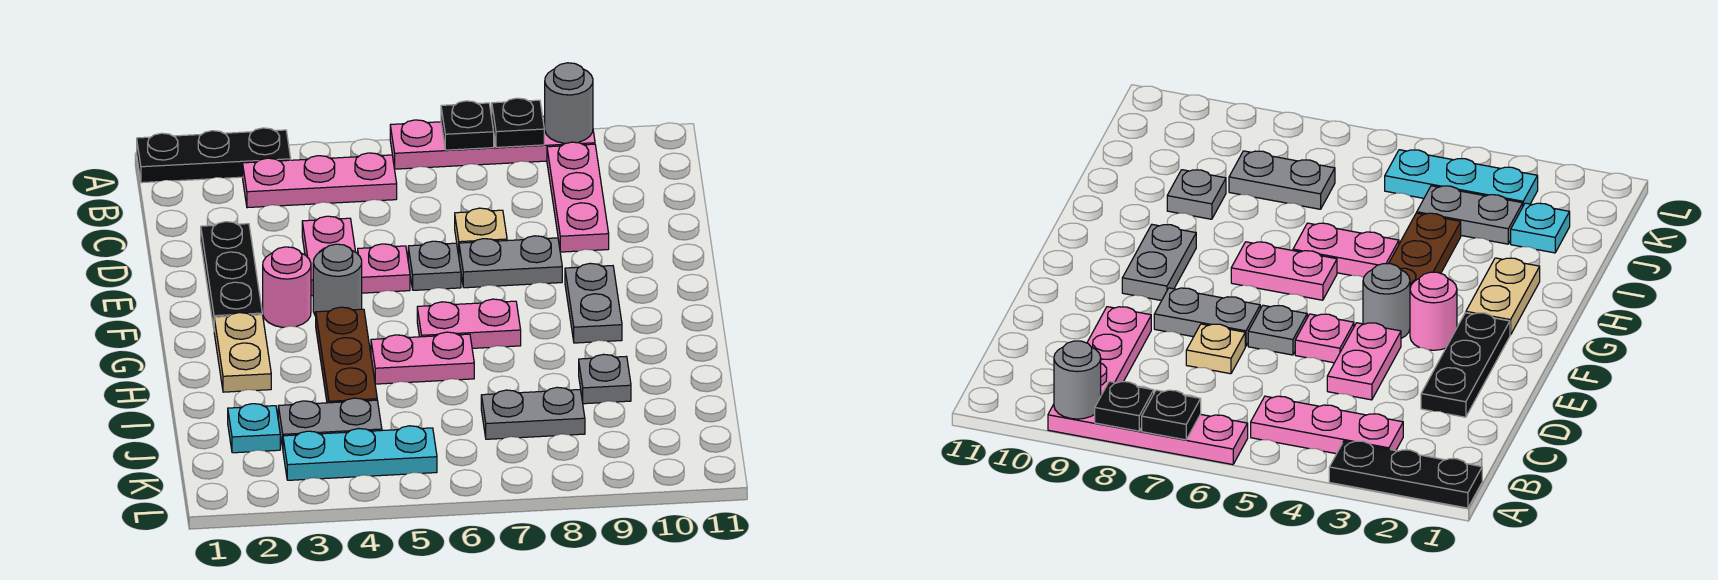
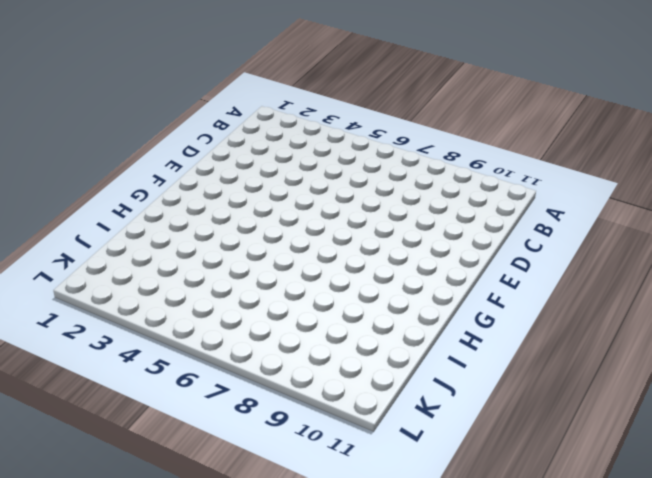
none -> black 1x3 plate [137,128,291,183]
none -> pink 1x4 plate [390,116,595,169]
none -> pink 1x3 plate [243,153,397,208]

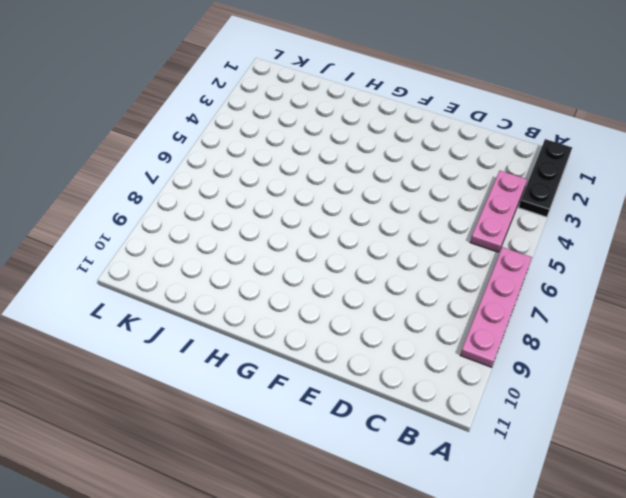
none -> pink 1x3 plate [547,142,609,252]
none -> black 1x3 plate [201,222,262,328]
none -> pink 1x2 plate [302,216,356,296]

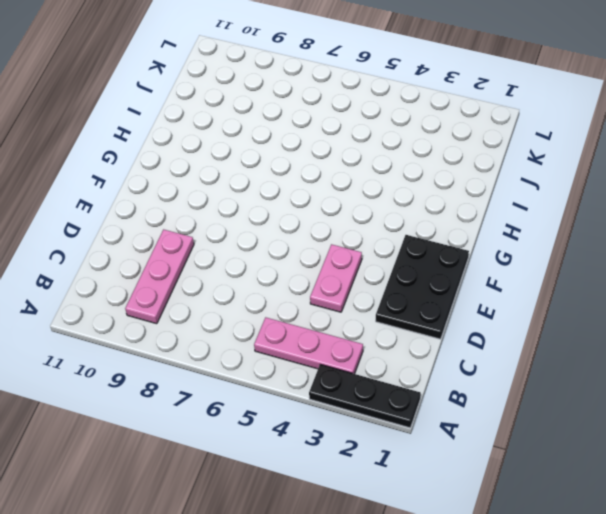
black 2x3 plate [376,235,469,339] -> black 1x3 plate [201,222,262,328]
none -> pink 1x4 plate [390,116,595,169]
none -> tan 1x1 plate [455,208,507,256]
none -> pink 1x1 plate [358,244,410,293]

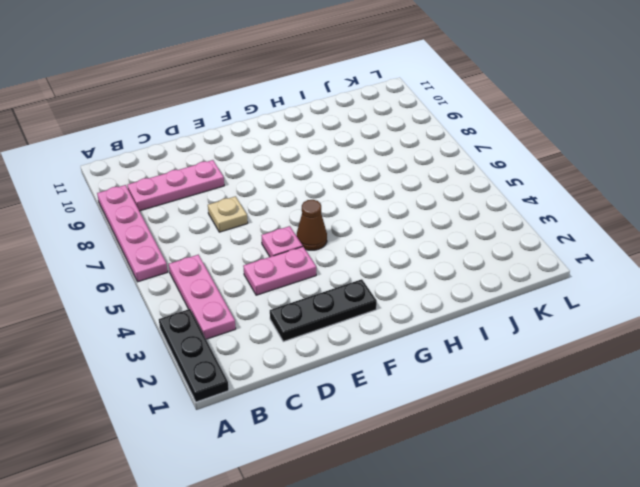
brown 1x1 cone [297,200,327,250] -> none
none -> grey 1x1 plate [408,241,461,290]
none -> grey 1x2 plate [459,236,562,288]
none -> pink 1x1 round brick [263,247,311,327]

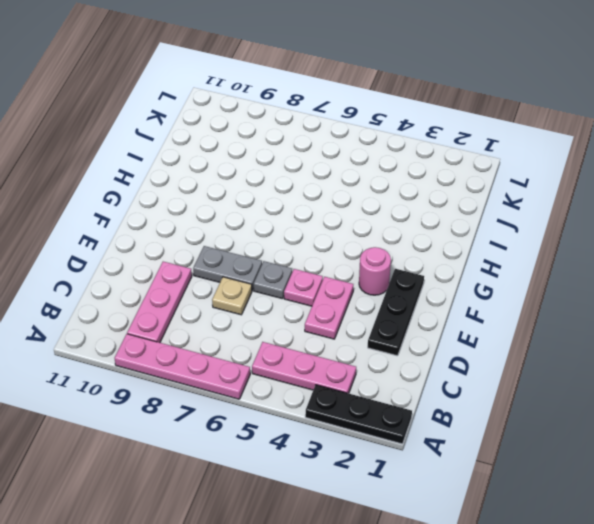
none -> grey 1x1 round brick [313,244,362,316]
none -> grey 1x2 plate [565,263,622,343]
none -> tan 1x2 plate [214,313,271,392]

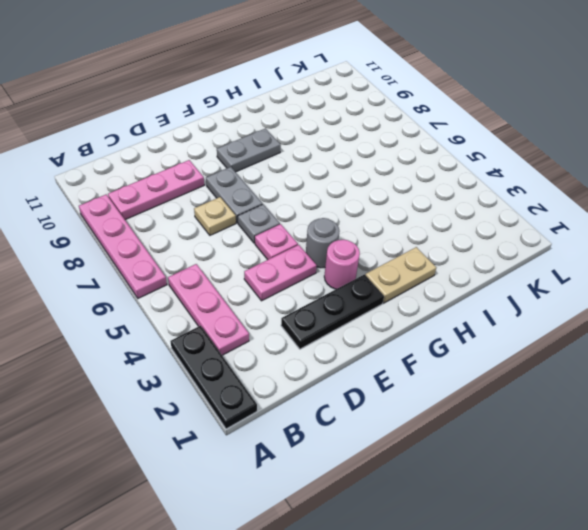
none -> brown 1x3 plate [316,307,377,403]
none -> pink 1x2 plate [417,299,521,348]
none -> pink 1x2 plate [371,332,474,384]

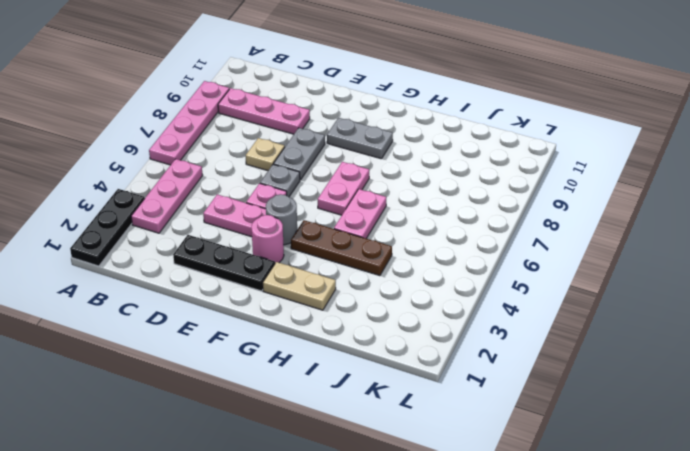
none -> grey 1x1 plate [579,354,631,404]
none -> cyan 1x1 plate [228,404,280,453]
none -> grey 1x2 plate [278,398,382,448]

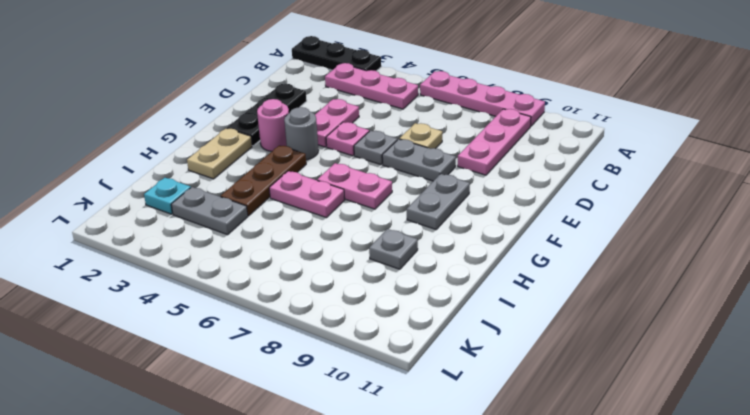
none -> grey 1x2 plate [481,387,585,439]
none -> cyan 1x3 plate [283,426,437,480]
none -> black 1x1 plate [441,101,494,150]

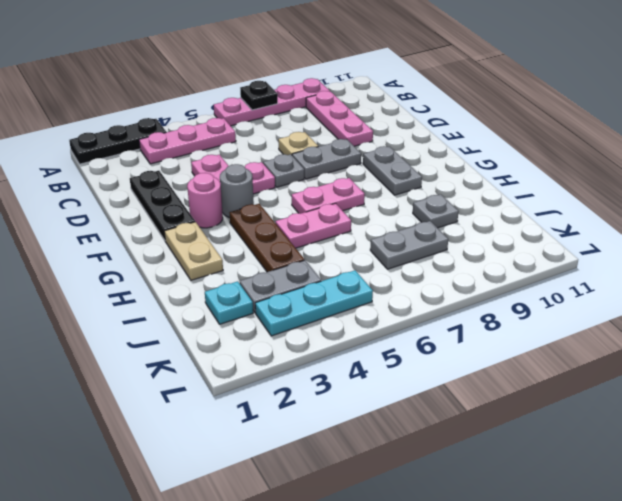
none -> black 1x1 plate [492,98,544,147]
none -> grey 1x1 round brick [545,63,593,143]

